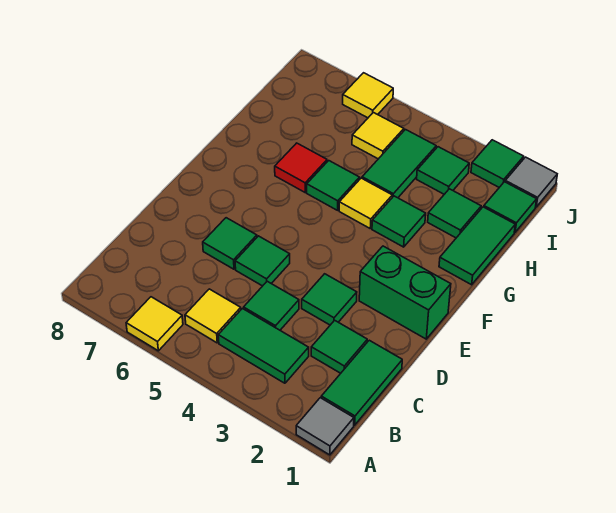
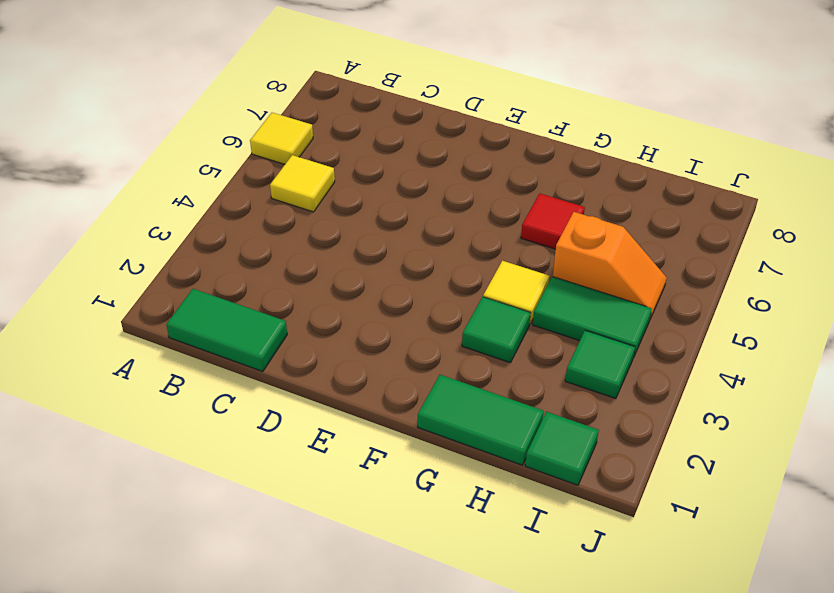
orange 1x2 slope [553,212,667,319] -> yellow 1x1 tile [352,112,404,159]
none -> grey 1x1 tile [296,398,354,455]
none -> green 1x2 tile [218,309,309,383]
none -> green 1x1 tile [311,320,367,373]

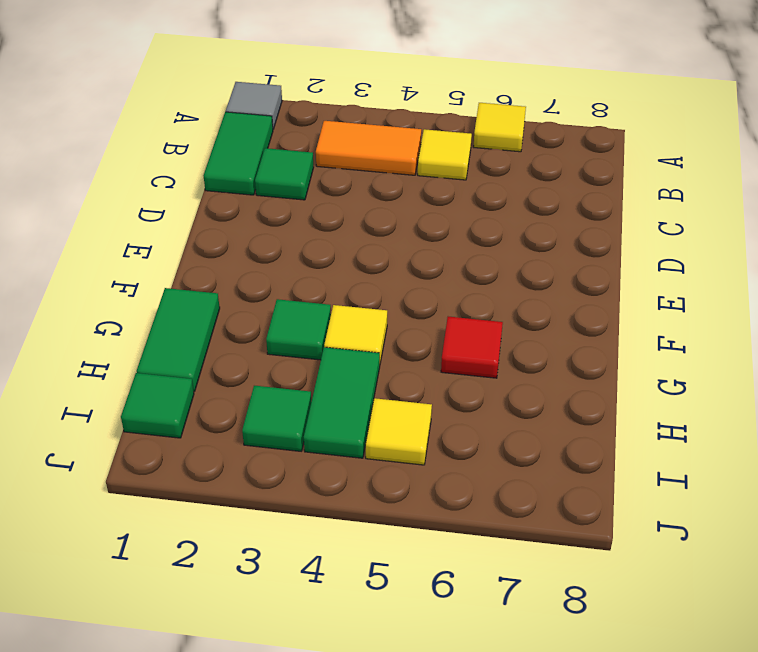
orange 1x2 tile [316,121,421,175] -> green 1x2 tile [218,309,309,383]
none -> green 1x1 tile [244,281,299,330]
none -> green 1x1 tile [302,274,357,325]
none -> green 1x1 tile [235,236,290,286]

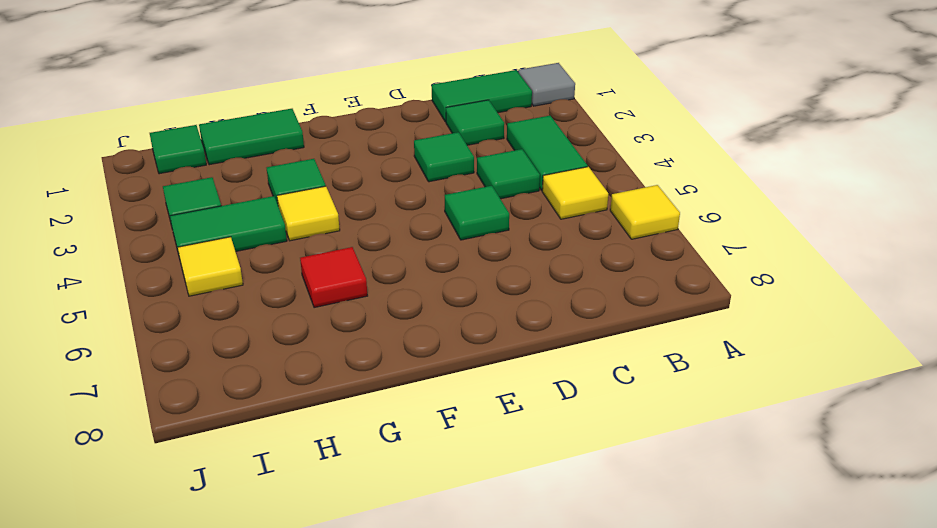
none -> green 1x1 tile [203,218,257,269]
none -> green 1x2 brick [359,246,451,339]
none -> green 1x1 tile [307,161,360,210]

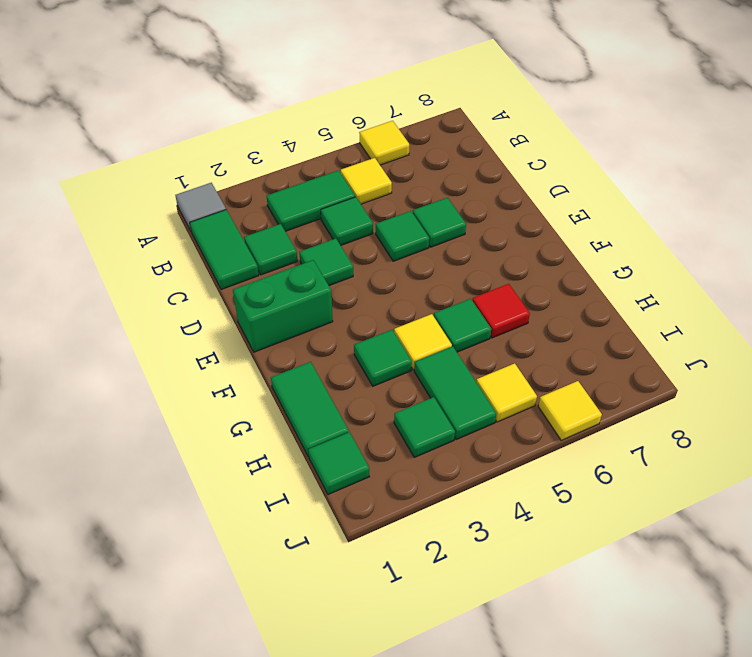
none -> green 1x1 tile [428,189,481,238]
none -> grey 1x1 tile [505,157,557,207]
none -> green 1x1 tile [471,140,524,187]

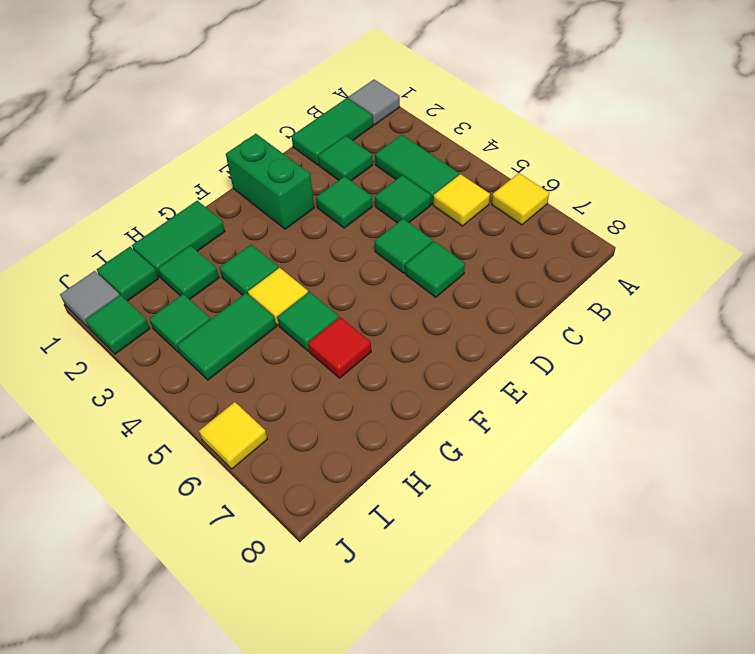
none -> yellow 1x1 tile [352,112,404,159]

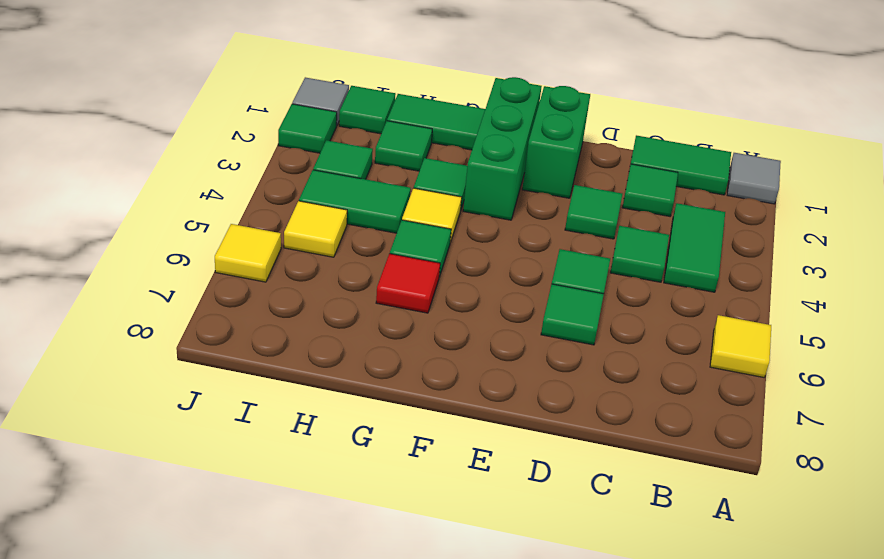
green 1x3 brick [463,77,542,220] -> none
none -> yellow 1x1 tile [185,289,241,343]

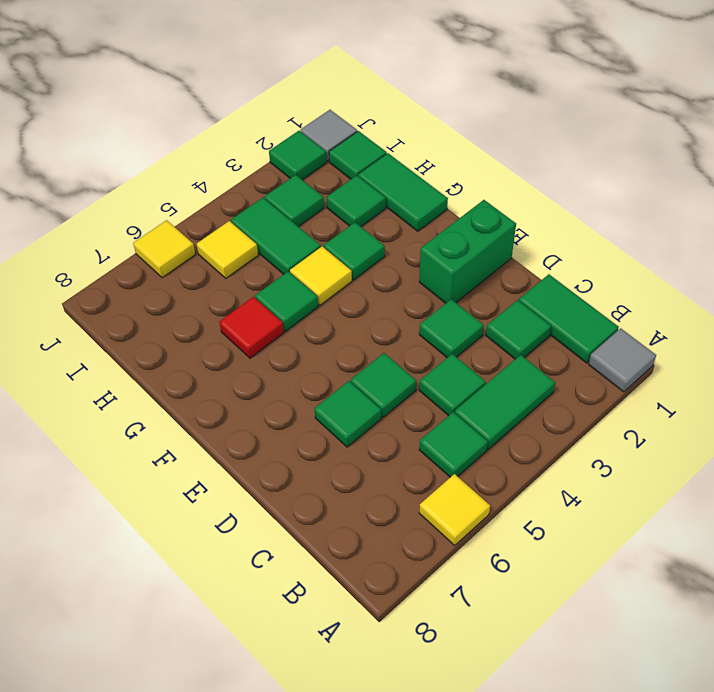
green 1x1 tile [419,412,488,477] -> yellow 1x1 tile [185,289,241,343]

